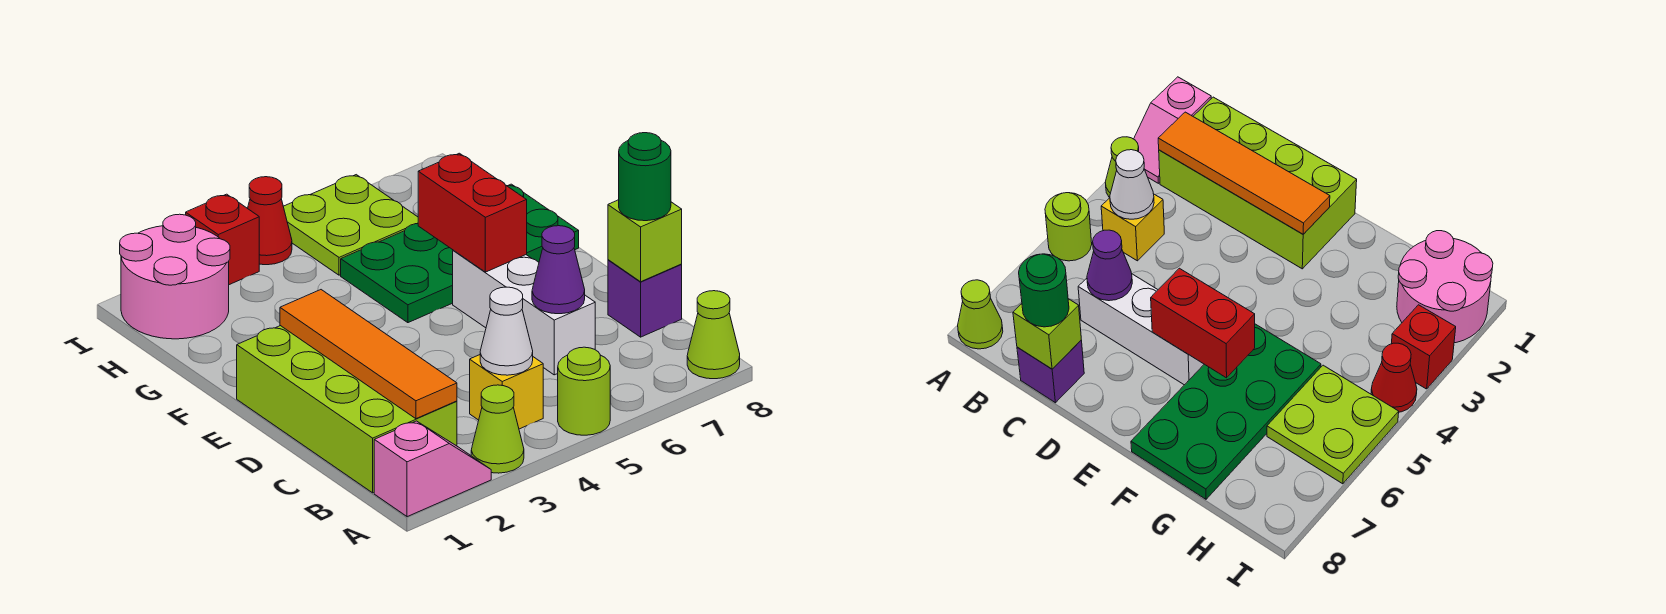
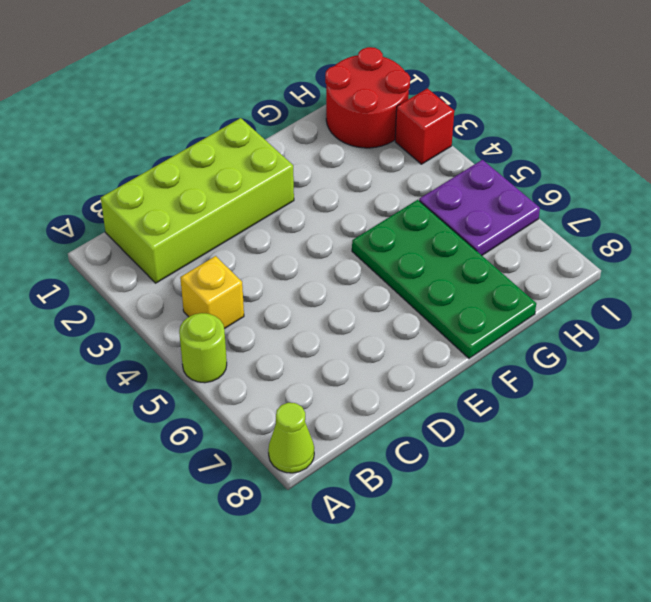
red 2x2 round brick [325,47,410,148] -> pink 2x2 round brick [120,214,230,339]
purple 2x2 plate [419,160,540,255] -> lime 2x2 plate [283,175,418,275]
none -> pink 1x2 slope [374,421,491,517]
none -> lime 1x1 cone [471,385,524,473]
none -> white 1x3 brick [453,250,595,375]

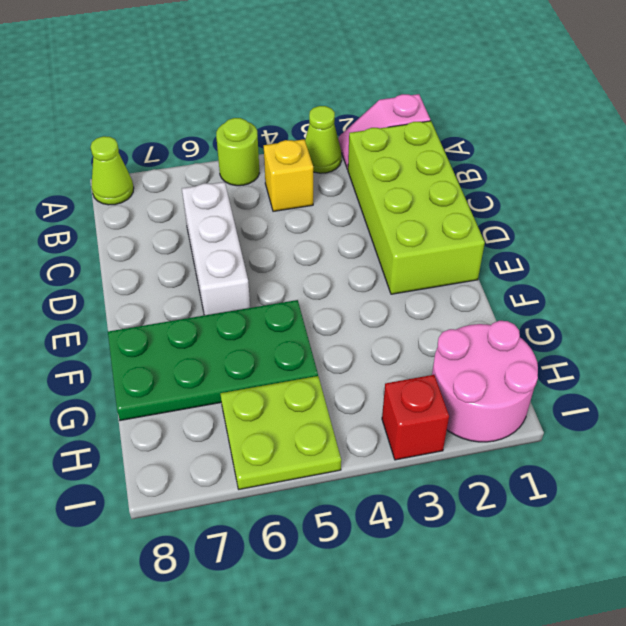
none -> purple 1x1 brick [608,260,682,337]
none -> red 1x1 cone [248,177,292,265]
none -> orange 1x4 tile [280,290,457,419]

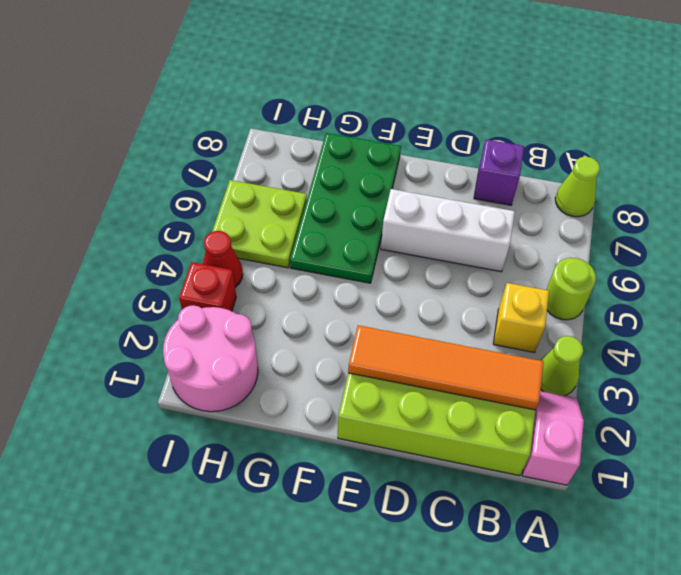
none -> white 1x1 cone [480,287,533,375]
none -> purple 1x1 cone [532,226,585,314]
none -> lime 1x1 brick [608,200,682,282]

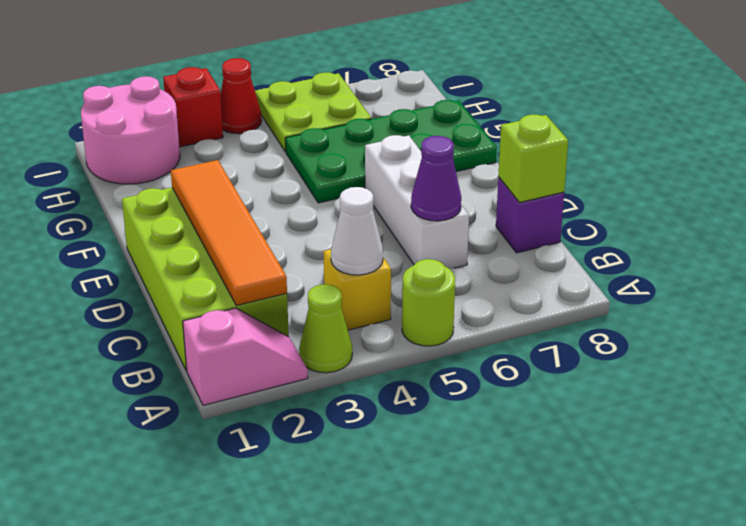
none -> lime 1x1 cone [687,291,740,379]
none -> red 1x2 brick [418,153,527,272]
none -> green 1x1 round brick [619,133,671,221]

